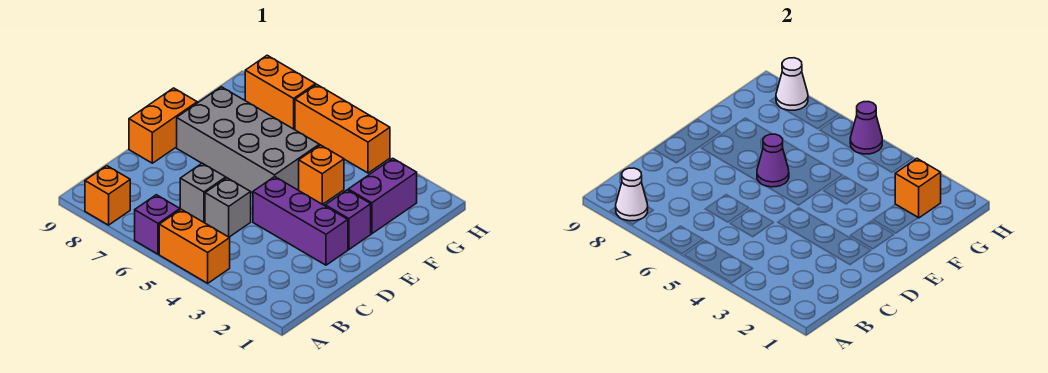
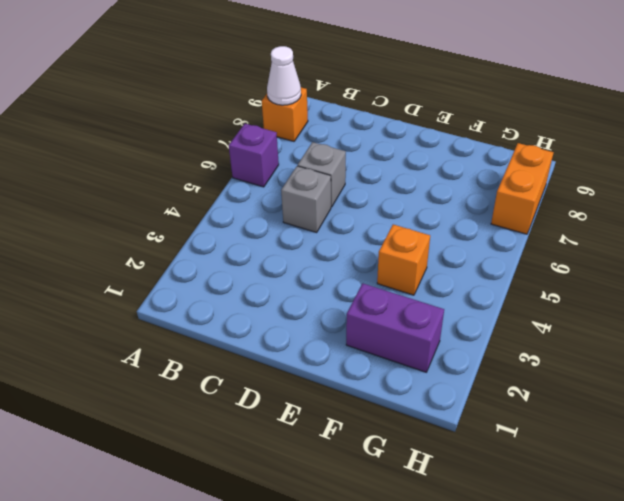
none -> orange 1x2 brick [159,209,230,283]
none -> purple 1x3 brick [253,177,348,265]
none -> orange 1x2 brick [129,88,197,163]

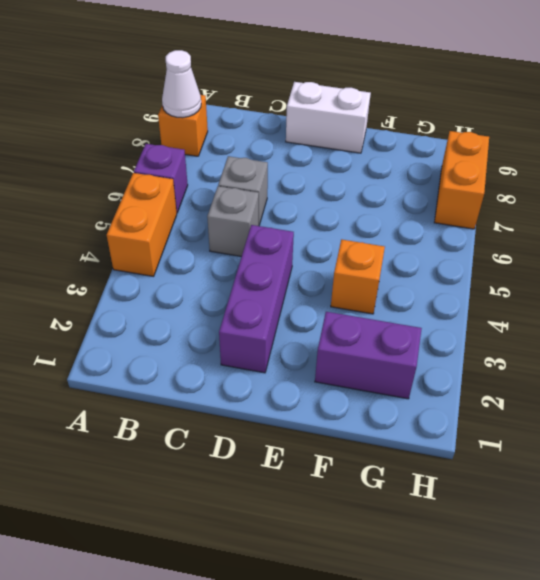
white 1x2 brick [286,82,371,153] -> orange 1x2 brick [129,88,197,163]
none -> purple 1x1 brick [325,190,371,249]
none -> grey 2x4 brick [177,87,319,193]
none -> orange 1x3 brick [295,84,390,173]

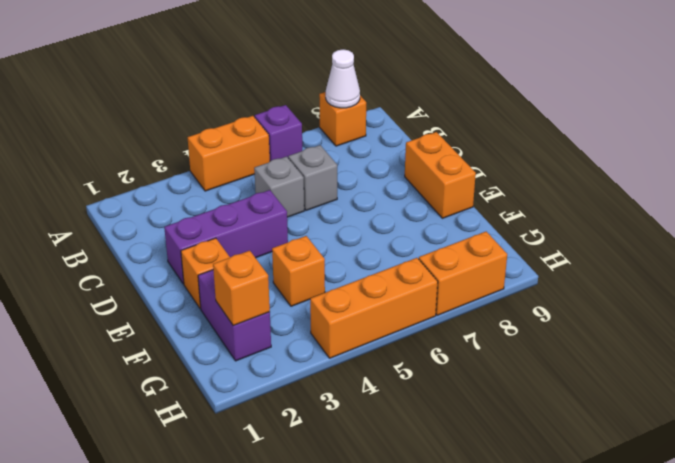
orange 1x1 brick [181,238,230,309] -> purple 1x1 brick [325,190,371,249]
none -> grey 2x4 brick [177,87,319,193]
none -> purple 1x1 cone [757,134,789,187]
none -> purple 1x1 cone [850,102,882,154]

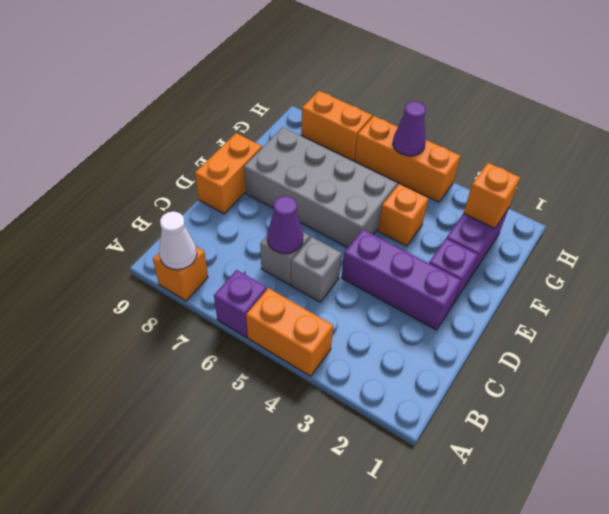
purple 1x1 cone [267,196,303,254] -> purple 1x1 cone moved to [757,134,789,187]
none -> white 1x1 cone [776,58,808,110]

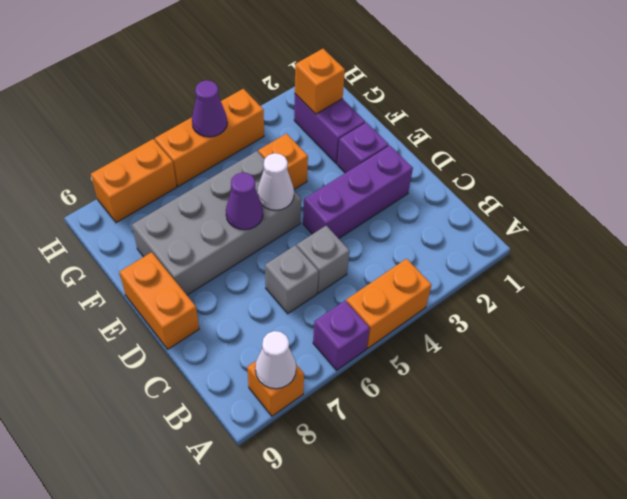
white 1x1 cone [257,153,294,210] -> white 1x1 cone moved to [776,58,808,110]

